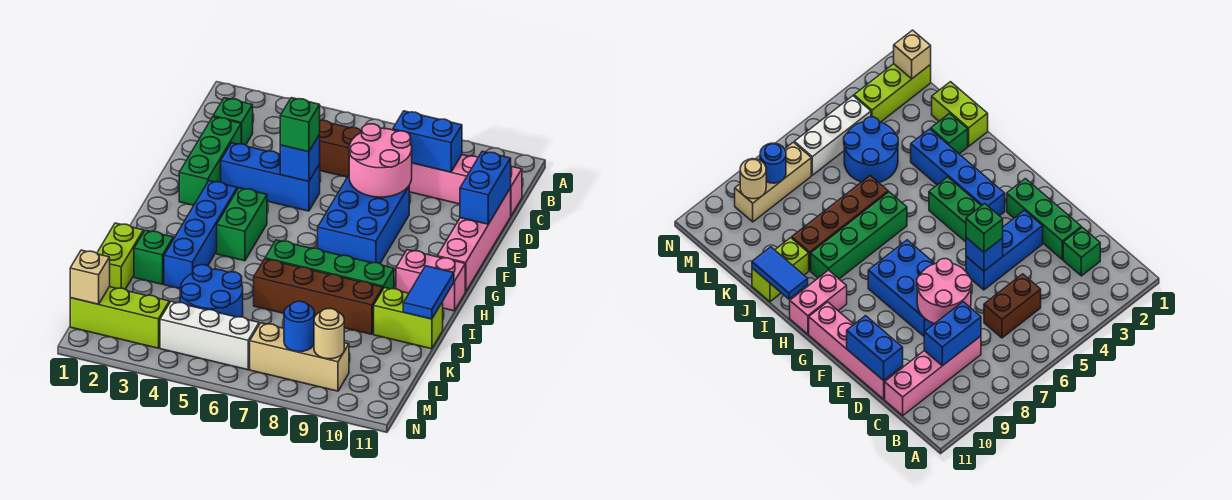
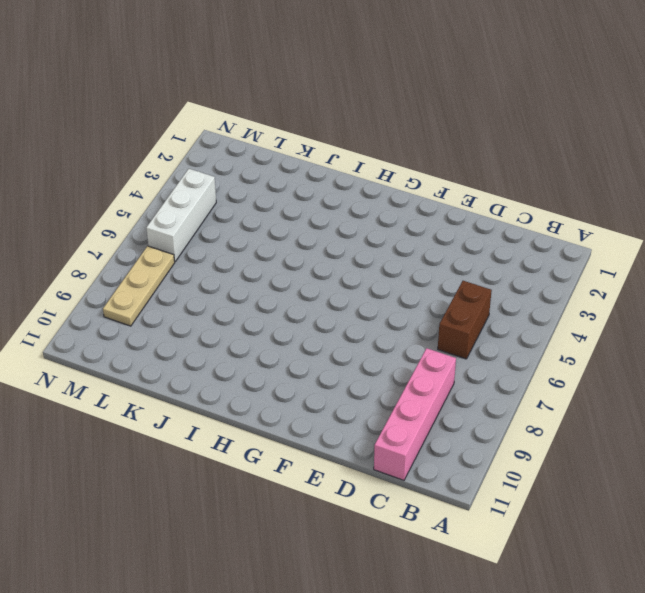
tan 1x3 plate [103,246,175,326] -> tan 1x3 brick [250,323,349,391]
none -> green 1x1 brick [213,98,253,145]
none -> green 1x3 brick [179,117,241,206]
none -> pink 1x4 brick [437,188,511,292]

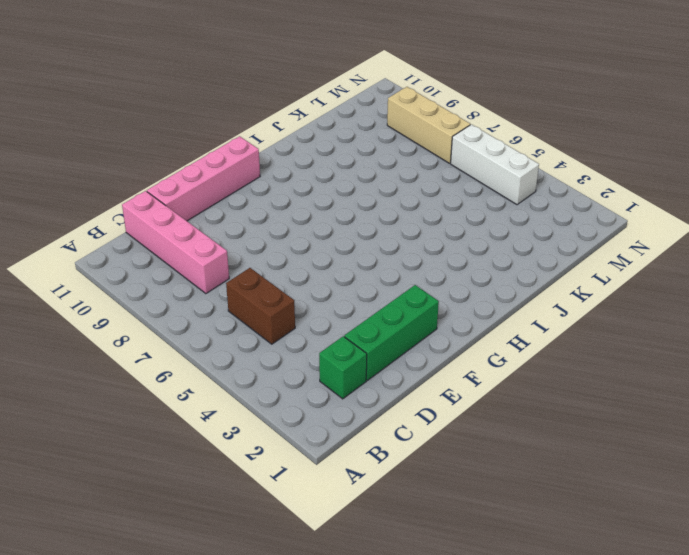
none -> blue 1x3 brick [221,143,320,211]
none -> blue 2x3 brick [318,176,409,264]
none -> blue 1x4 brick [164,181,237,289]

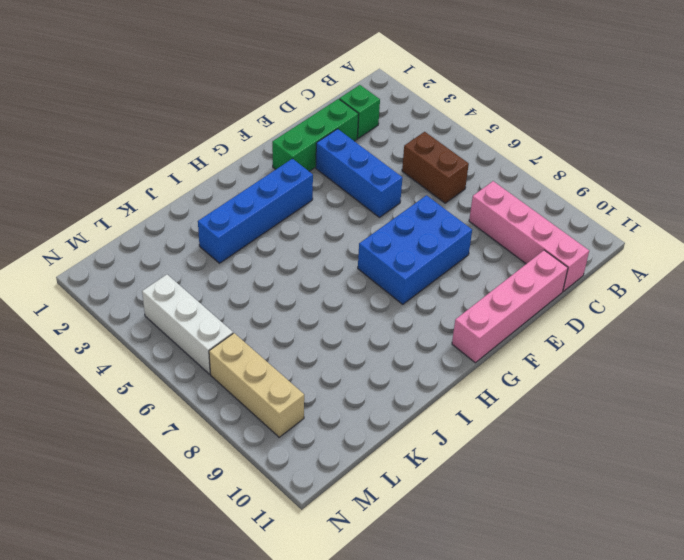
none -> green 1x2 brick [217,188,267,261]
none -> pink 1x2 brick [396,250,465,311]
none -> green 1x4 brick [265,240,394,289]

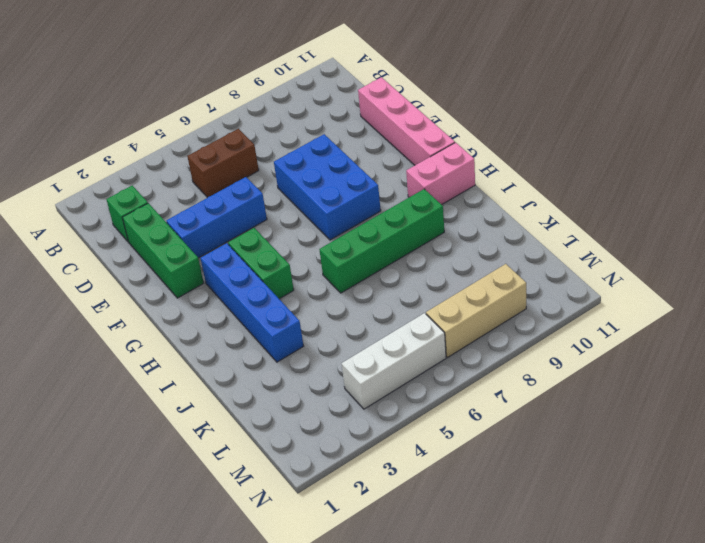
none -> pink 1x4 brick [409,155,522,216]
none -> lime 1x2 brick [97,223,143,289]
none -> green 1x1 brick [134,230,173,284]

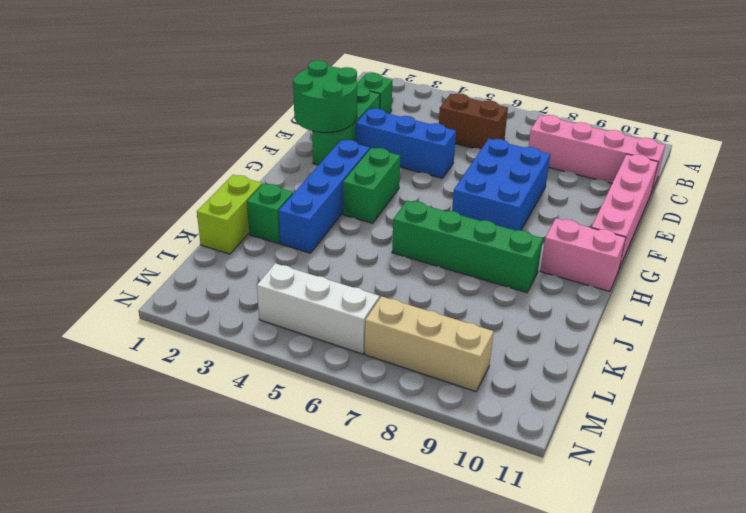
green 2x2 round brick [293,60,357,132] -> none
none -> brown 1x4 brick [254,259,383,334]
none -> lime 1x2 brick [374,288,443,349]
none -> blue 2x2 round brick [180,265,243,317]

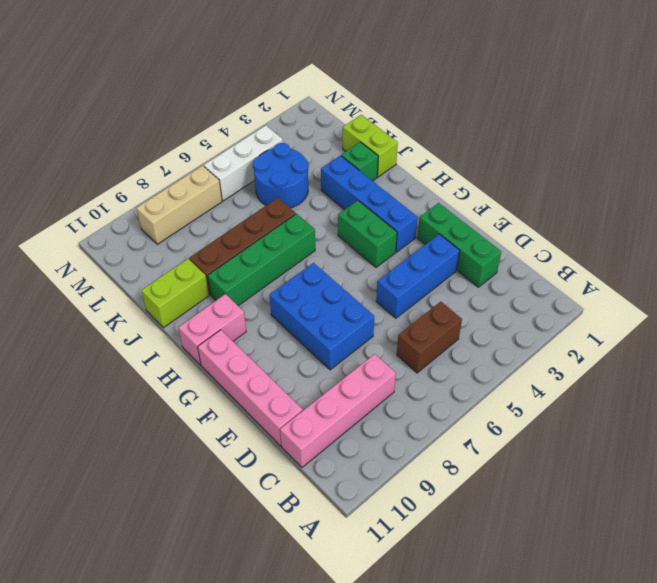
none -> green 1x1 brick [213,98,253,145]
none -> lime 1x3 brick [70,287,169,348]
none -> blue 1x2 brick [393,111,462,172]

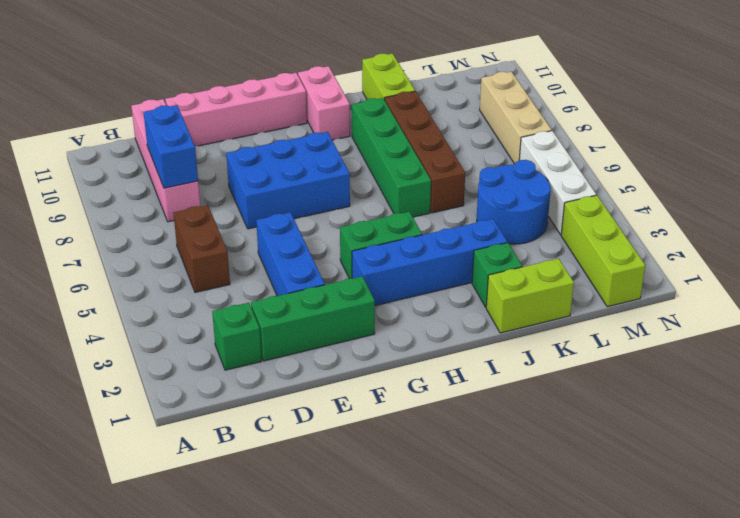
none -> pink 2x2 round brick [349,124,412,197]
none -> blue 1x2 brick [460,151,511,224]
none -> blue 1x1 brick [280,135,320,182]

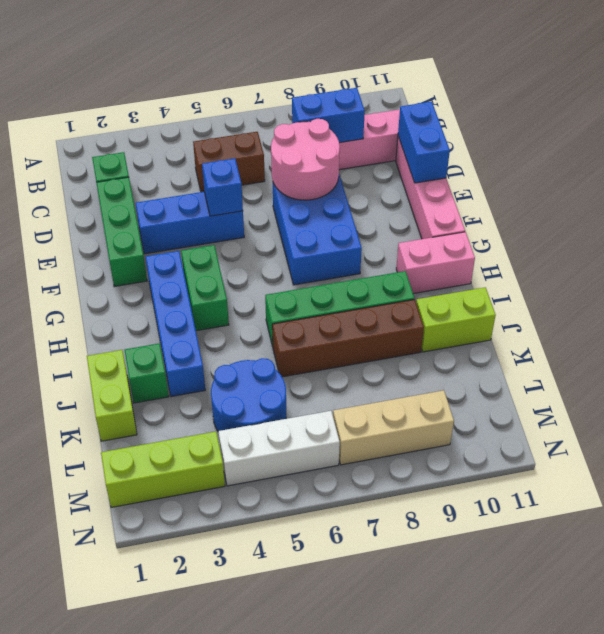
none -> blue 1x2 tile [403,266,454,319]
none -> tan 1x1 brick [70,250,110,304]
none -> blue 1x1 round brick [284,301,315,352]

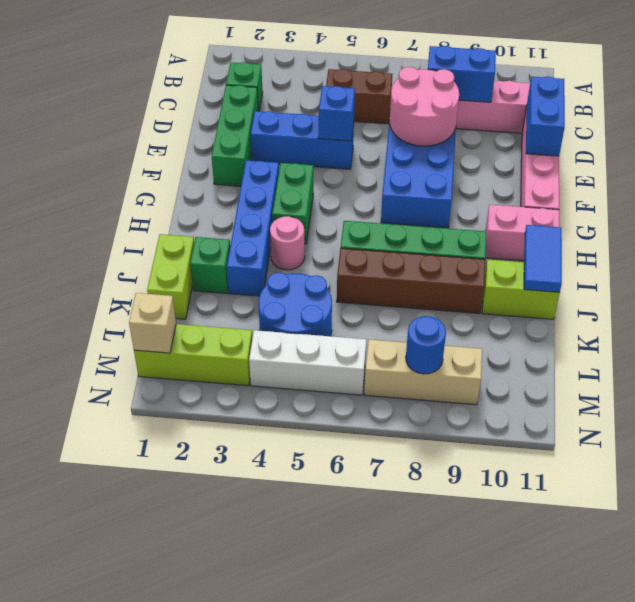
pink 1x1 round brick [270,216,305,270] -> none
none -> tan 1x1 round brick [314,309,344,359]
none -> green 1x1 brick [280,98,320,152]

